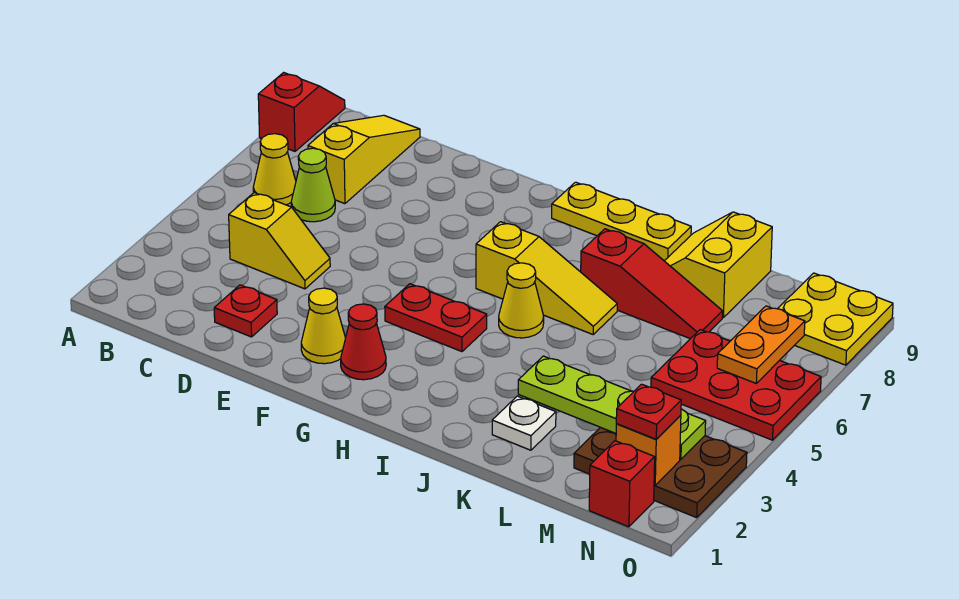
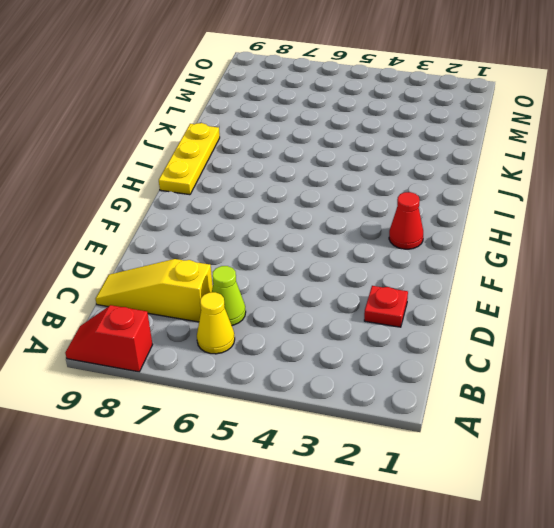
none -> yellow 1x2 slope [229,193,330,289]
none -> yellow 1x1 cone [301,288,346,364]
none -> red 1x2 plate [385,284,487,352]

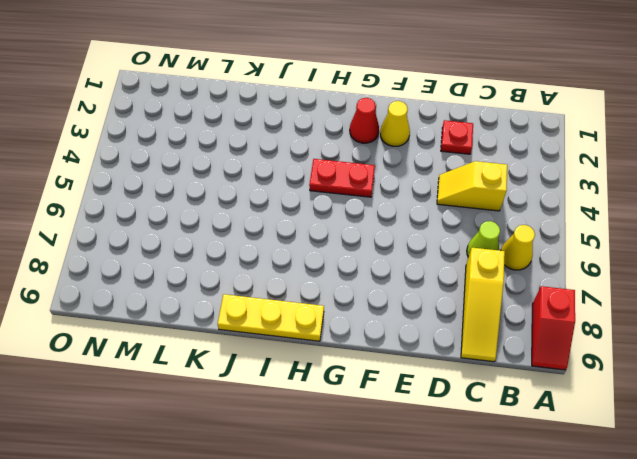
none -> yellow 1x3 slope [476,222,617,334]
none -> yellow 1x1 cone [499,263,544,338]
none -> red 1x3 slope [581,229,722,339]

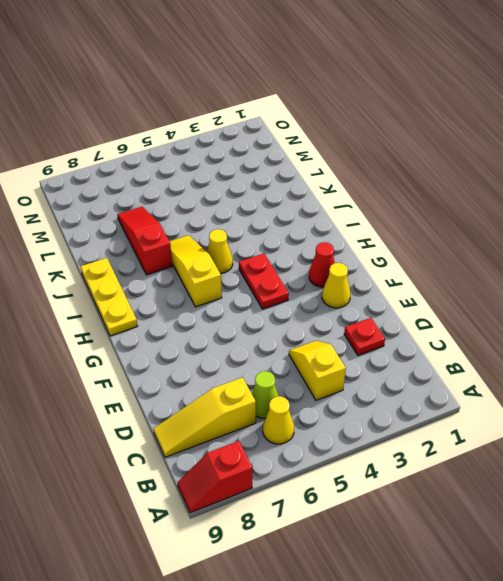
none -> white 1x1 plate [492,396,556,450]
none -> yellow 2x2 slope [665,212,772,317]
none -> brown 2x3 plate [574,427,747,518]

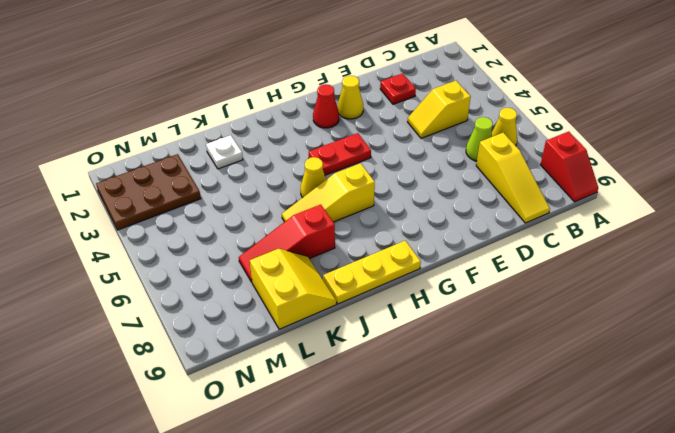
none -> red 2x3 plate [651,330,821,440]
none -> red 1x1 brick [589,441,655,527]
none -> yellow 2x2 plate [778,273,893,365]

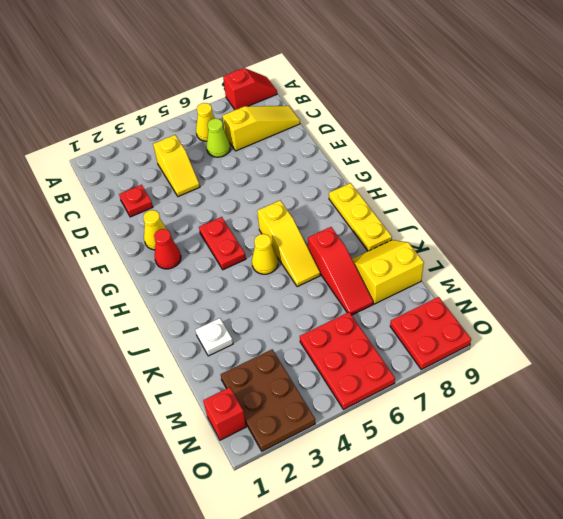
red 2x2 plate [390,297,471,369] -> yellow 2x2 plate [778,273,893,365]
none -> lime 1x4 plate [518,356,706,459]
none -> orange 1x1 brick [616,415,681,485]
none -> orange 1x2 plate [717,306,805,383]

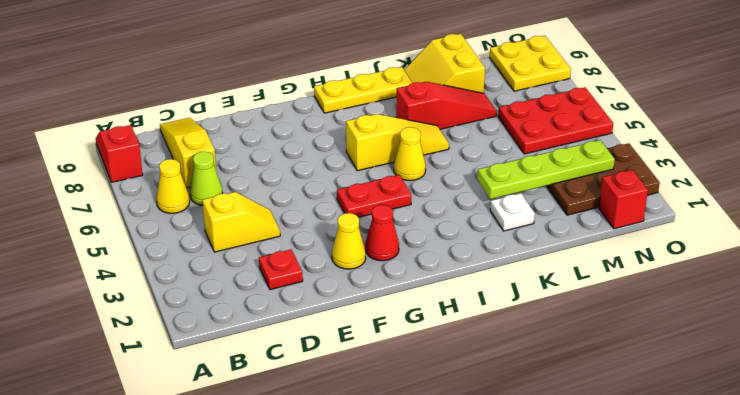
none -> orange 1x1 brick [616,415,681,485]
none -> orange 1x2 plate [717,306,805,383]
none -> red 1x1 plate [616,384,681,439]

